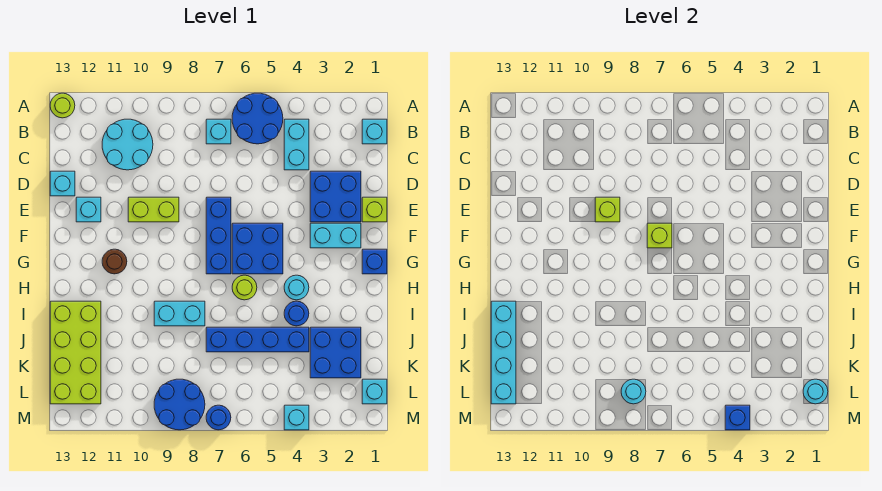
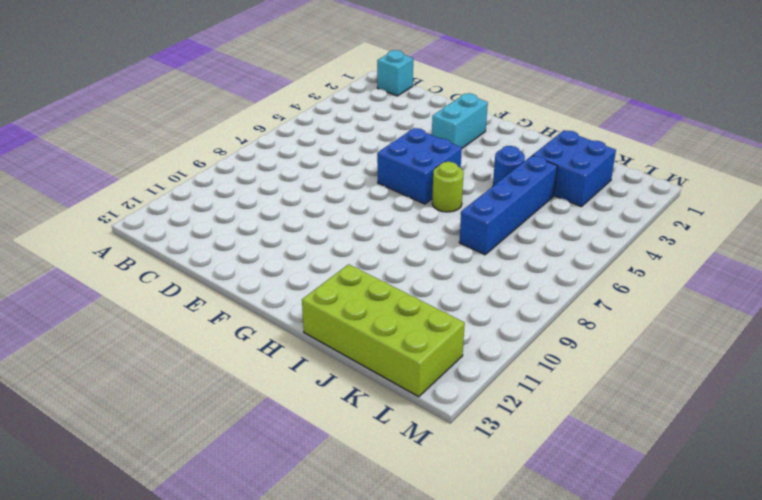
none -> blue 2x2 round brick [232,93,283,144]
none -> lime 1x1 round brick [50,93,75,118]
none -> cyan 1x2 brick [284,119,309,170]
none -> cyan 1x1 brick [206,119,231,144]

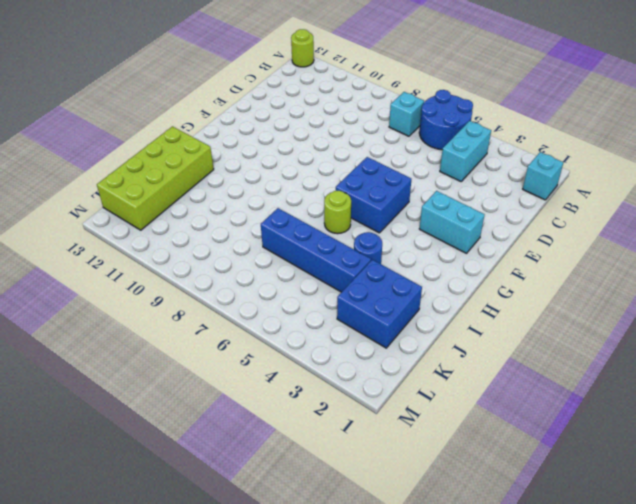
none -> cyan 2x2 round brick [102,119,153,170]
none -> blue 2x2 brick [310,171,361,222]
none -> cyan 1x1 brick [50,171,75,196]
none -> lime 1x1 brick [362,197,387,222]

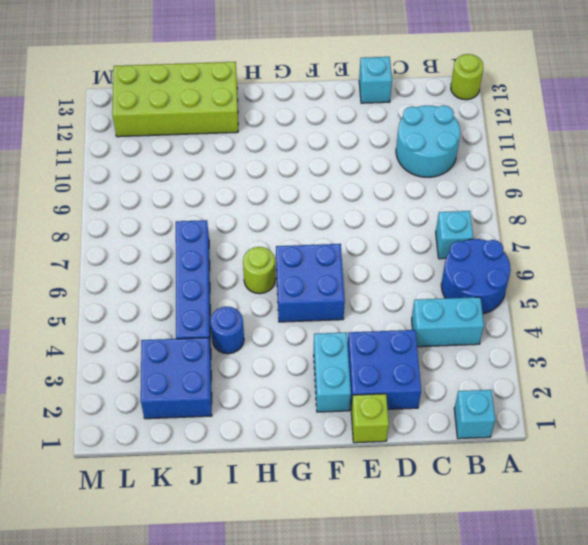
none -> blue 1x3 brick [206,197,231,274]
none -> lime 1x2 brick [128,197,179,222]
none -> cyan 1x1 brick [76,197,101,222]
none -> blue 1x1 brick [362,249,387,274]

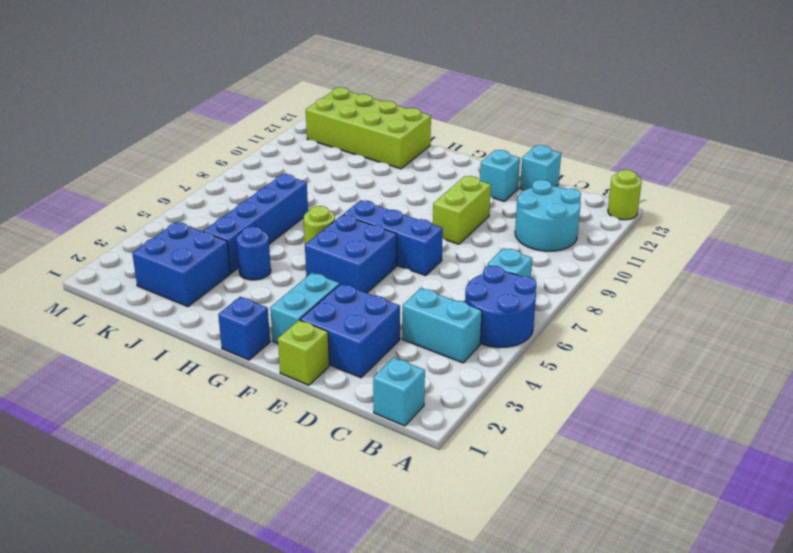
none -> brown 1x1 round brick [102,249,127,274]
none -> cyan 1x1 round brick [284,275,309,300]
none -> cyan 1x2 brick [154,301,205,326]
none -> cyan 1x1 brick [362,379,387,404]

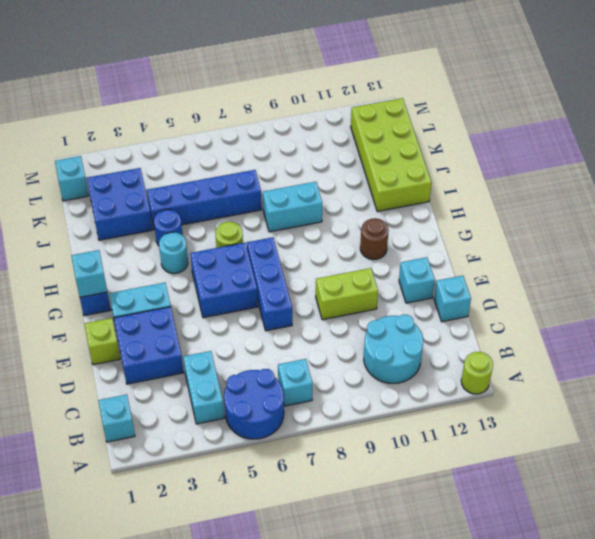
cyan 1x1 brick [72,250,107,297] -> cyan 1x1 brick moved to [284,405,309,430]
none -> blue 2x2 round brick [154,379,205,430]
none -> blue 1x1 round brick [206,405,231,430]
none -> lime 1x1 brick [595,197,620,222]
none -> lime 1x1 brick [647,223,672,248]

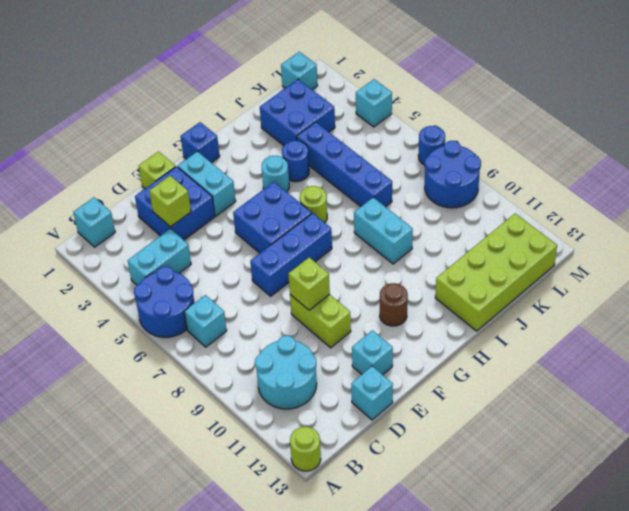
lime 1x1 brick [149,176,191,227] -> lime 1x1 brick moved to [647,223,672,248]
none -> cyan 1x4 brick [491,301,516,404]
none -> cyan 1x1 round brick [803,379,828,404]
none -> cyan 1x1 round brick [621,379,646,404]
none -> blue 1x1 brick [725,405,750,430]

